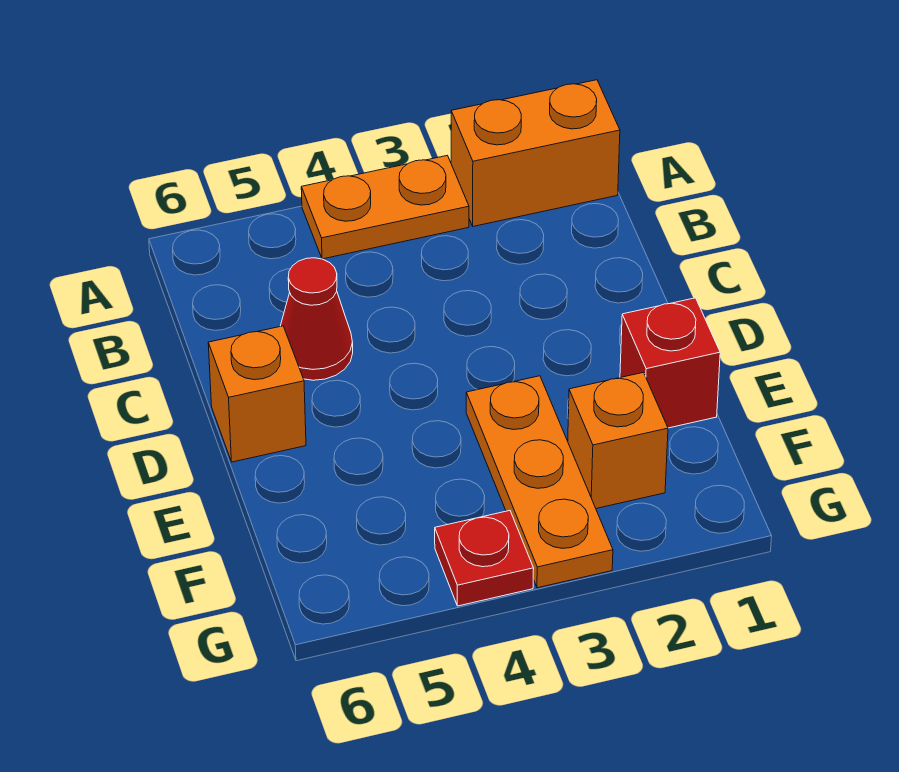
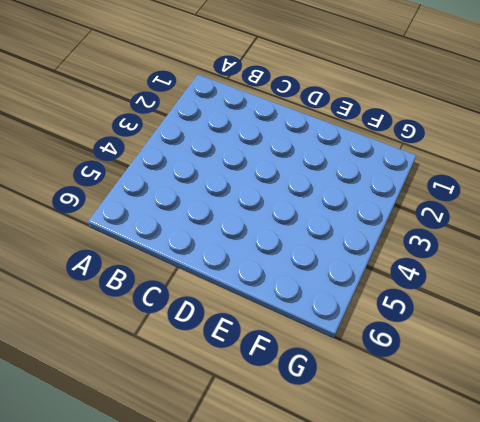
none -> orange 1x2 brick [451,80,620,226]
none -> orange 1x2 plate [301,155,469,259]

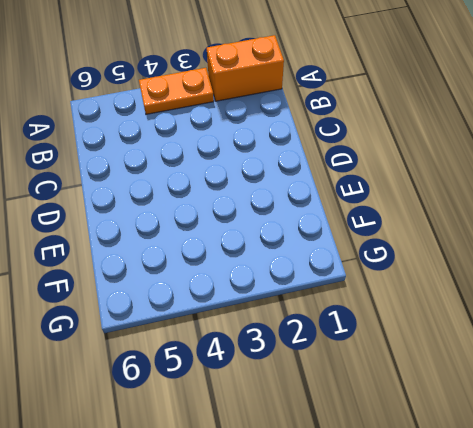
none -> red 1x1 cone [281,258,353,380]
none -> orange 1x1 brick [208,326,306,462]

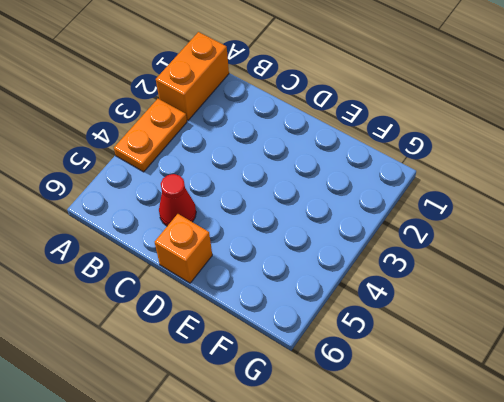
none -> red 1x1 brick [620,298,720,428]
none -> orange 1x3 plate [466,376,613,588]

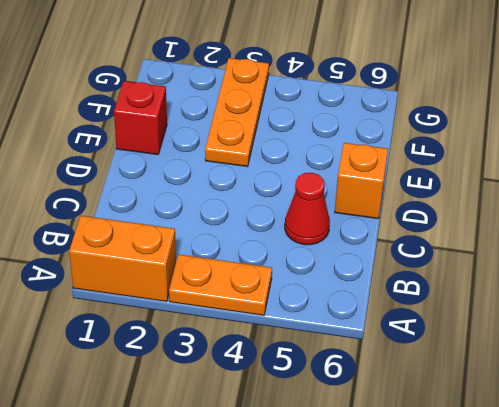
none -> orange 1x1 brick [568,372,668,509]
none -> red 1x1 plate [435,511,534,606]

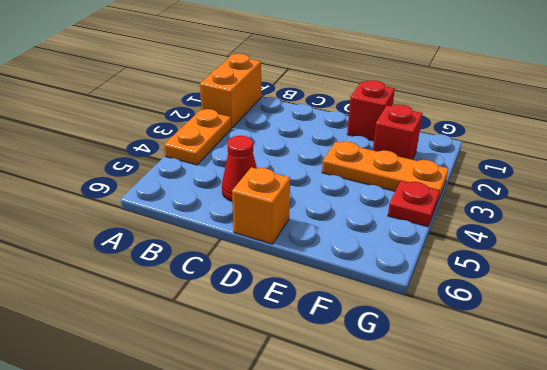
red 1x1 brick [373,104,423,160] -> orange 1x1 brick [568,372,668,509]

